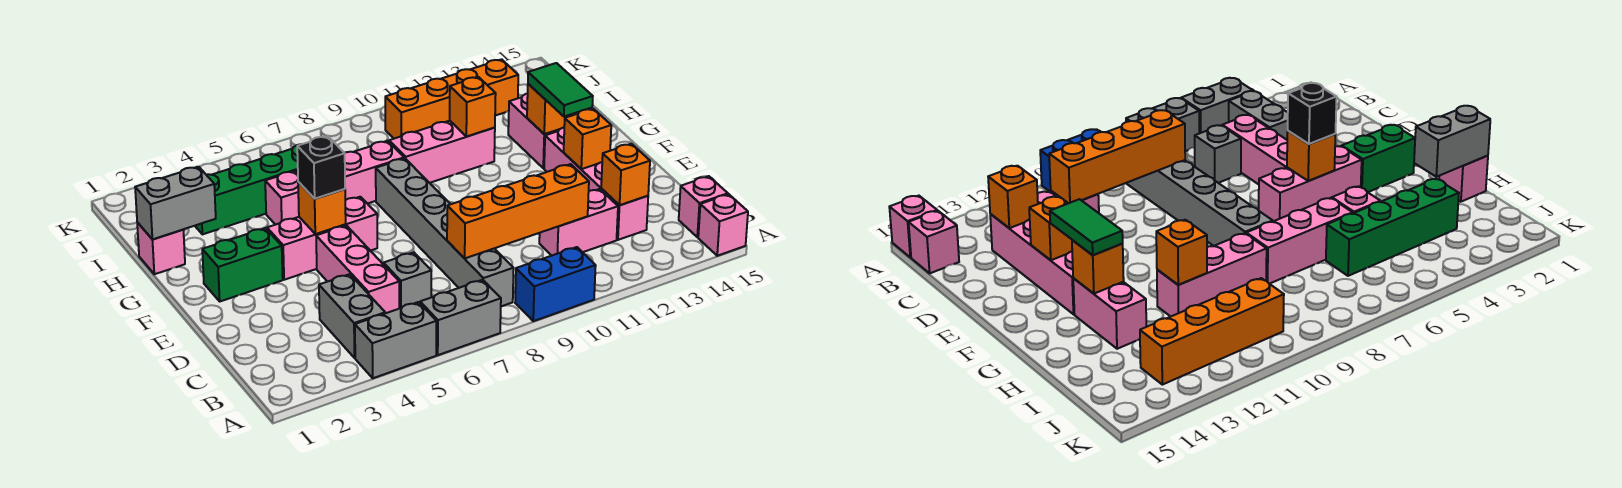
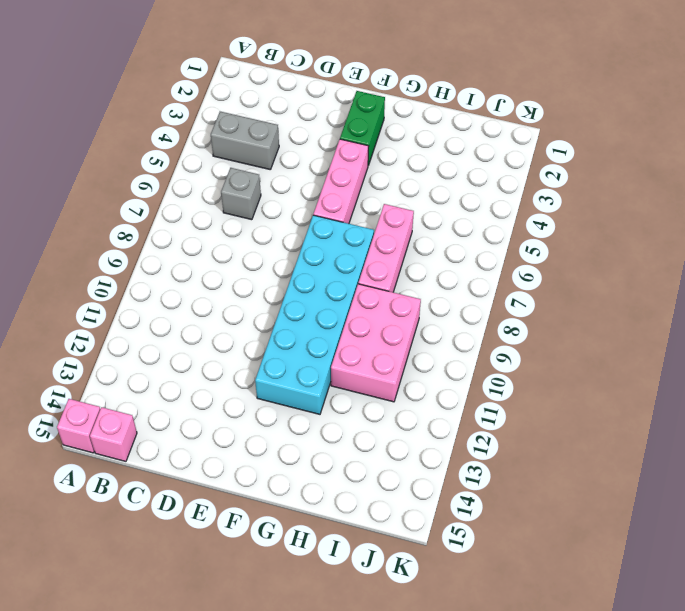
cyan 2x6 brick [255,215,374,414] -> grey 1x6 brick [376,158,514,307]
pink 2x3 brick [331,284,421,402] -> pink 1x3 brick [389,121,495,183]
none -> grey 1x2 brick [355,302,436,378]
none -> grey 1x2 brick [420,280,501,355]
none -> blue 1x2 brick [515,247,596,321]

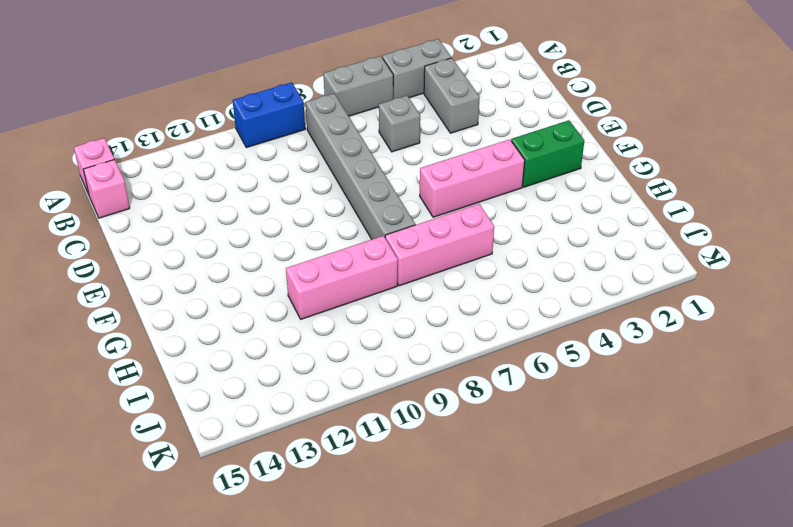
none -> pink 1x3 brick [316,225,399,313]
none -> pink 1x2 brick [539,189,618,256]
none -> pink 1x4 brick [544,128,648,240]

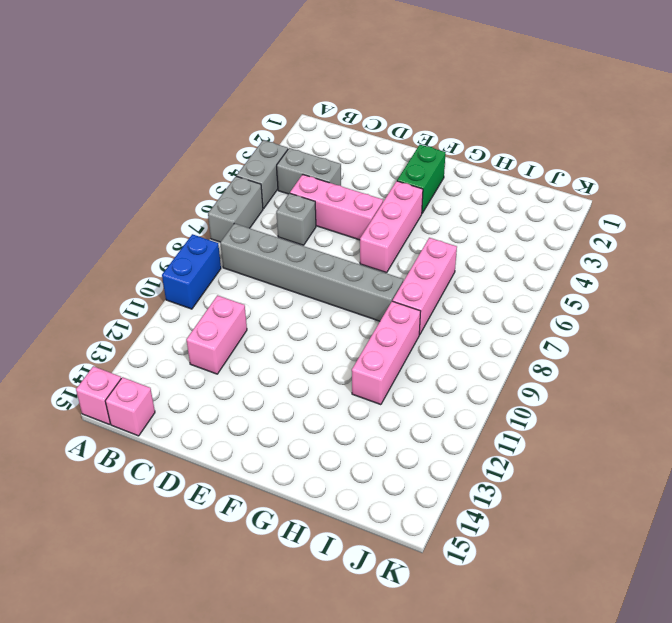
none -> pink 1x4 brick [544,128,648,240]
none -> pink 1x2 brick [508,93,559,168]
none -> pink 1x1 brick [137,223,185,274]

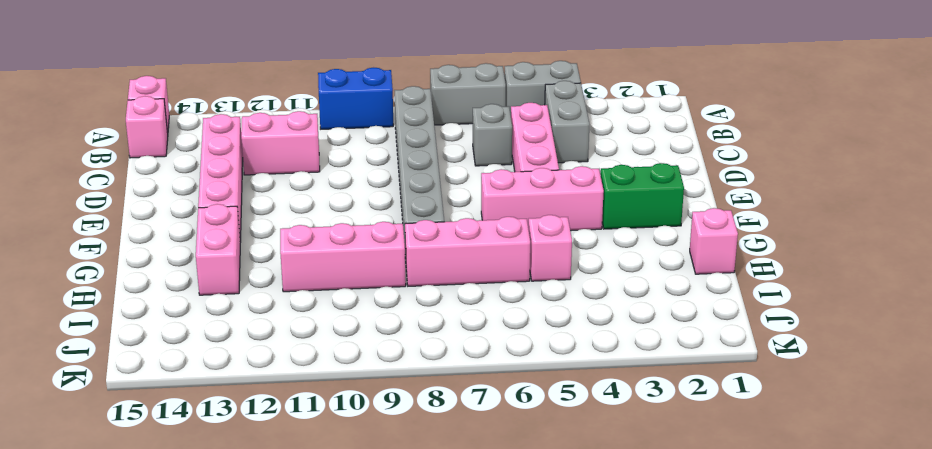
none -> green 1x4 brick [195,144,301,234]
none -> orange 1x4 brick [385,59,518,139]
none -> orange 1x4 brick [447,164,589,258]

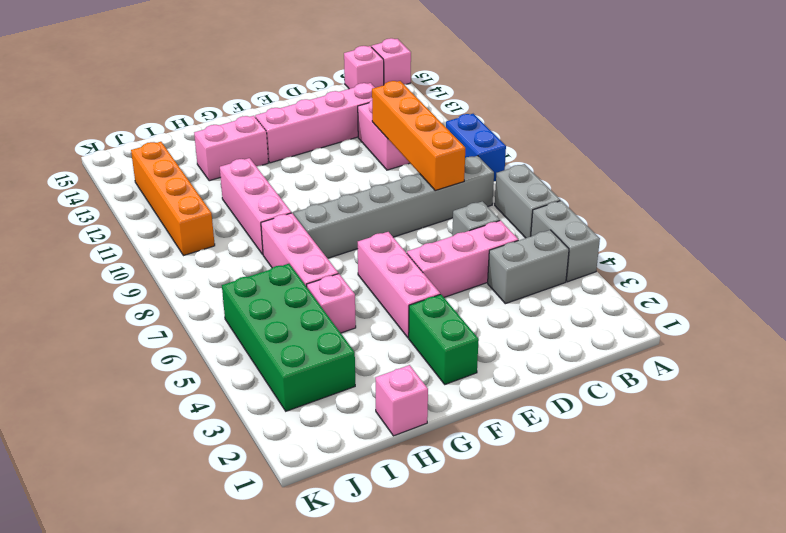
green 2x4 brick [222,264,355,411] -> green 1x4 brick [195,144,301,234]
none -> orange 1x1 brick [601,144,650,205]
none -> orange 1x1 brick [564,109,611,169]
none -> orange 1x1 brick [298,182,346,234]

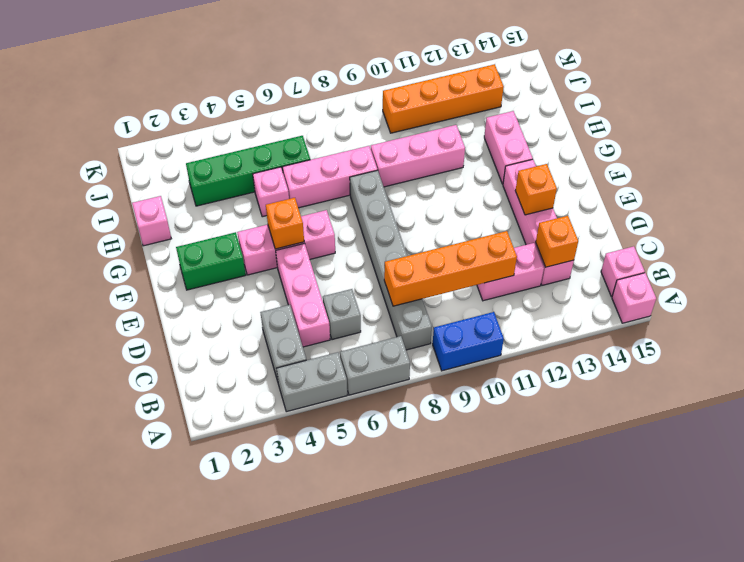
none -> orange 1x1 brick [527,84,573,134]
none -> grey 1x2 brick [135,167,216,240]
none -> orange 1x1 brick [450,77,496,137]

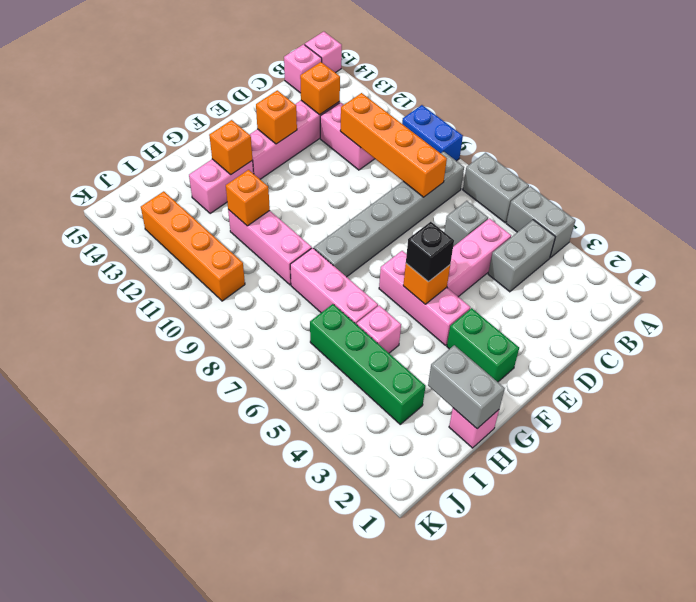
none -> green 1x2 tile [528,63,593,117]

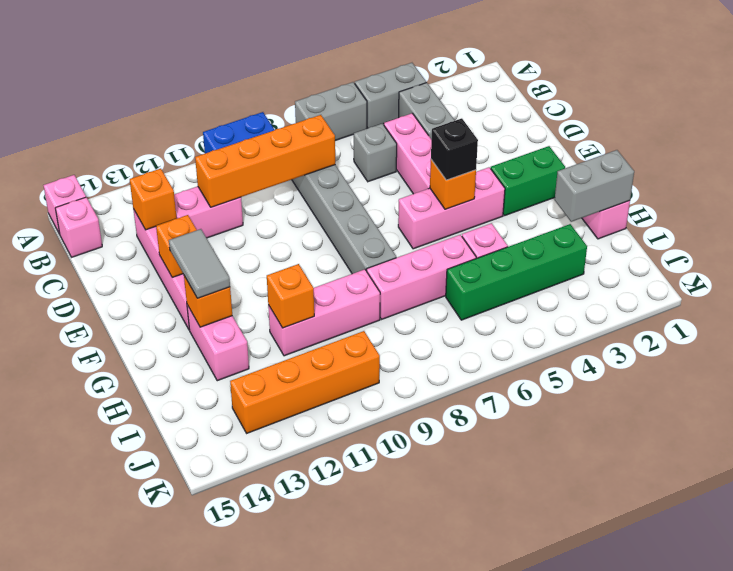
grey 1x2 tile [169,229,230,298] -> green 1x2 tile [528,63,593,117]

